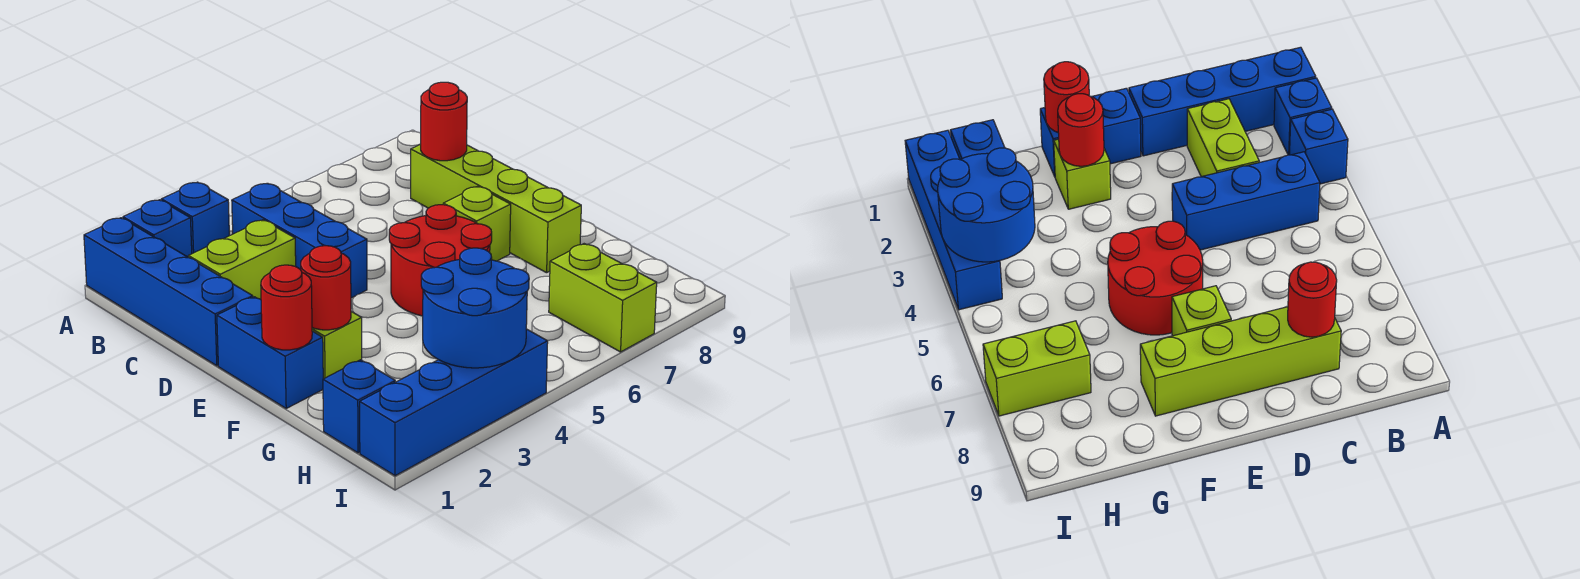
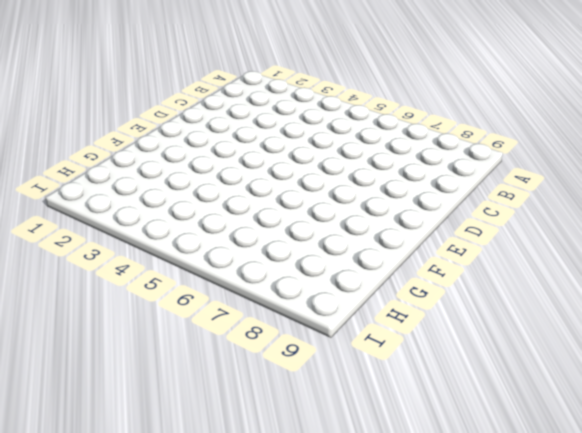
none -> blue 1x4 brick [84,218,253,366]
none -> blue 1x1 brick [123,200,192,257]
none -> blue 1x1 brick [161,182,229,254]

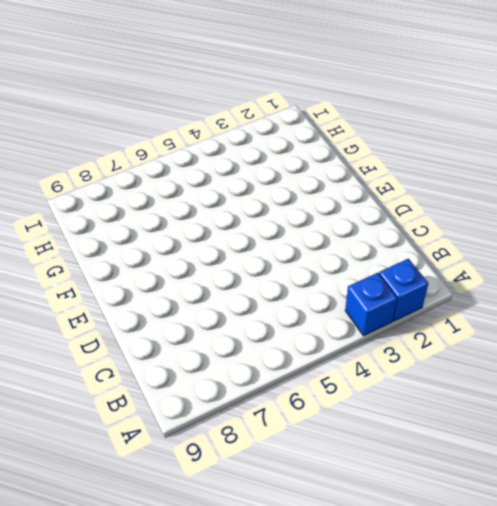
none -> blue 1x4 brick [84,218,253,366]
none -> blue 1x3 brick [232,183,367,298]
none -> lime 1x2 brick [188,220,296,299]

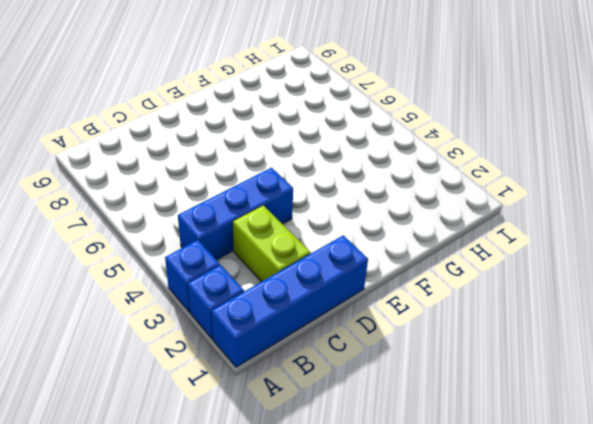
none -> lime 1x4 brick [411,144,581,273]
none -> blue 1x2 brick [217,297,323,408]
none -> red 2x2 round brick [389,205,492,316]

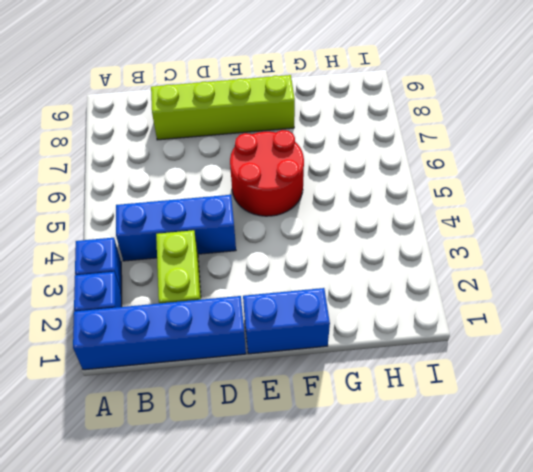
none -> lime 1x1 brick [443,186,511,261]
none -> lime 1x1 brick [312,312,362,379]
none -> blue 1x1 brick [323,360,395,453]

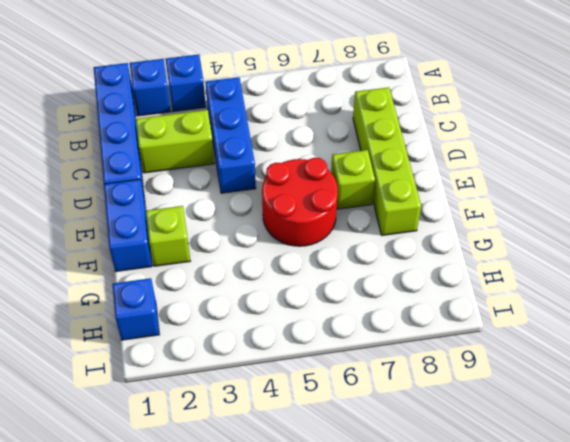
none -> lime 1x2 brick [549,244,657,352]
none -> blue 1x4 brick [360,329,548,476]
none -> red 1x1 round brick [421,82,467,161]

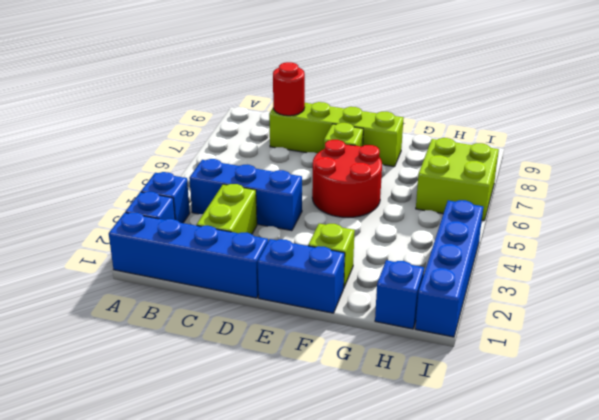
lime 2x2 brick [416,138,499,220] -> lime 1x2 brick [549,244,657,352]
none -> red 1x1 round brick [261,265,312,350]
none -> red 1x1 round brick [301,246,351,330]
none -> blue 2x2 round brick [421,248,529,368]

